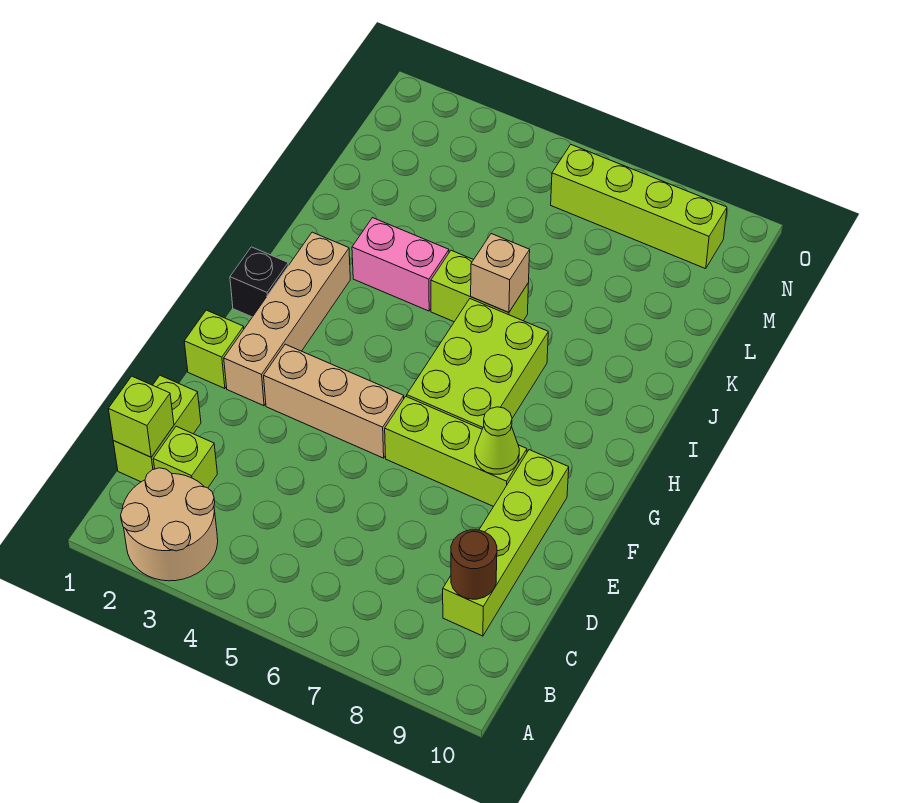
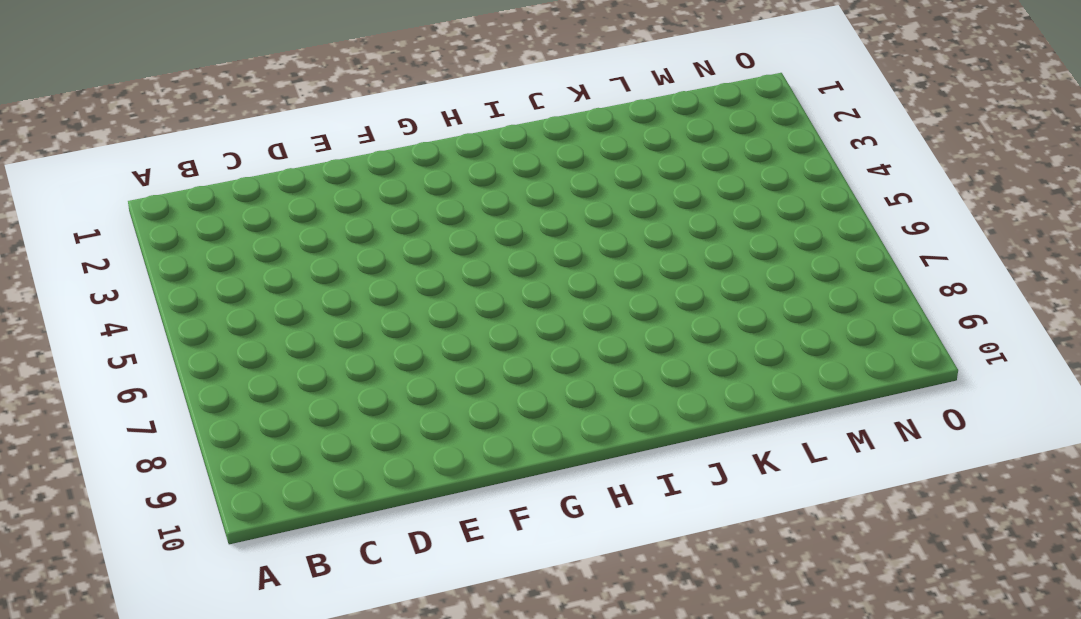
none -> tan 2x2 round brick [121,468,218,581]
none -> lime 1x2 brick [113,375,201,482]
none -> lime 1x1 brick [153,426,217,488]

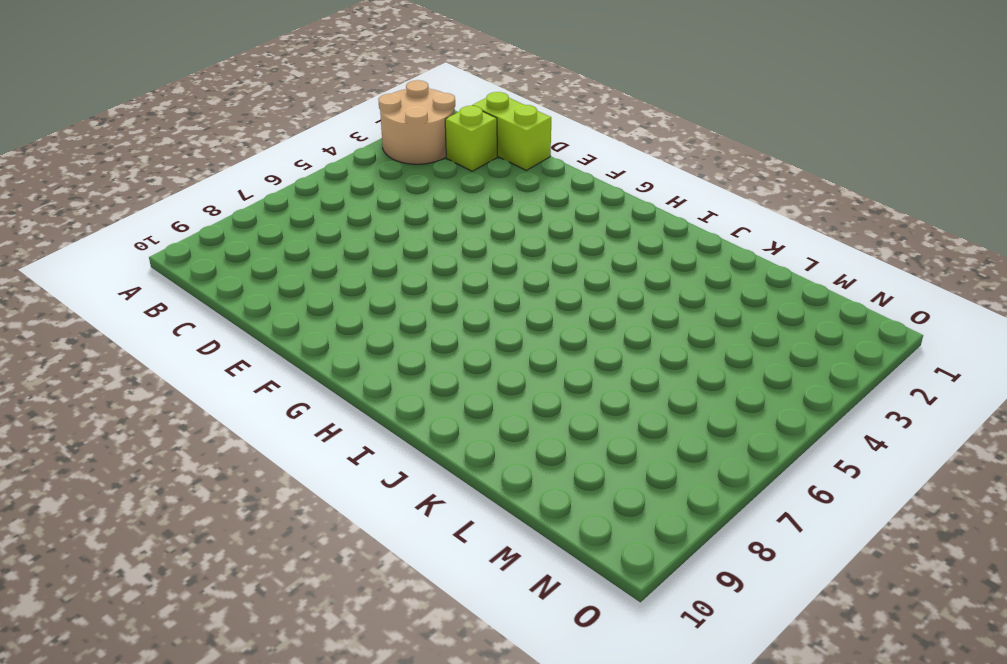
none -> lime 1x4 brick [443,450,569,636]
none -> lime 1x1 brick [184,310,244,389]
none -> tan 1x4 brick [224,232,350,406]

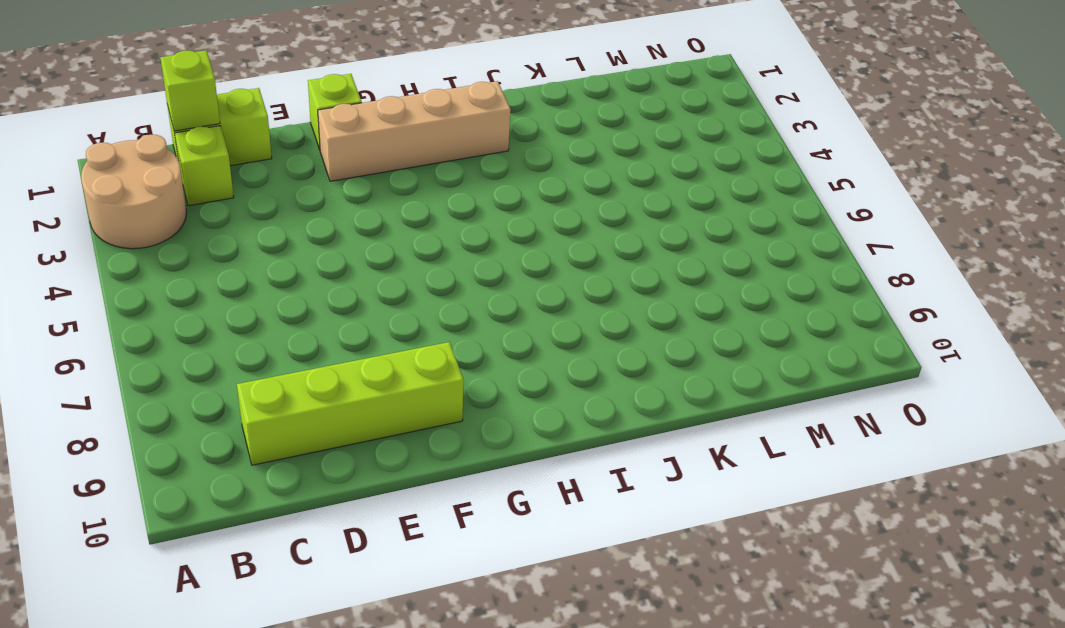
none -> tan 1x3 brick [264,344,404,458]
none -> lime 1x3 brick [385,396,527,506]
none -> lime 2x3 brick [407,299,548,429]

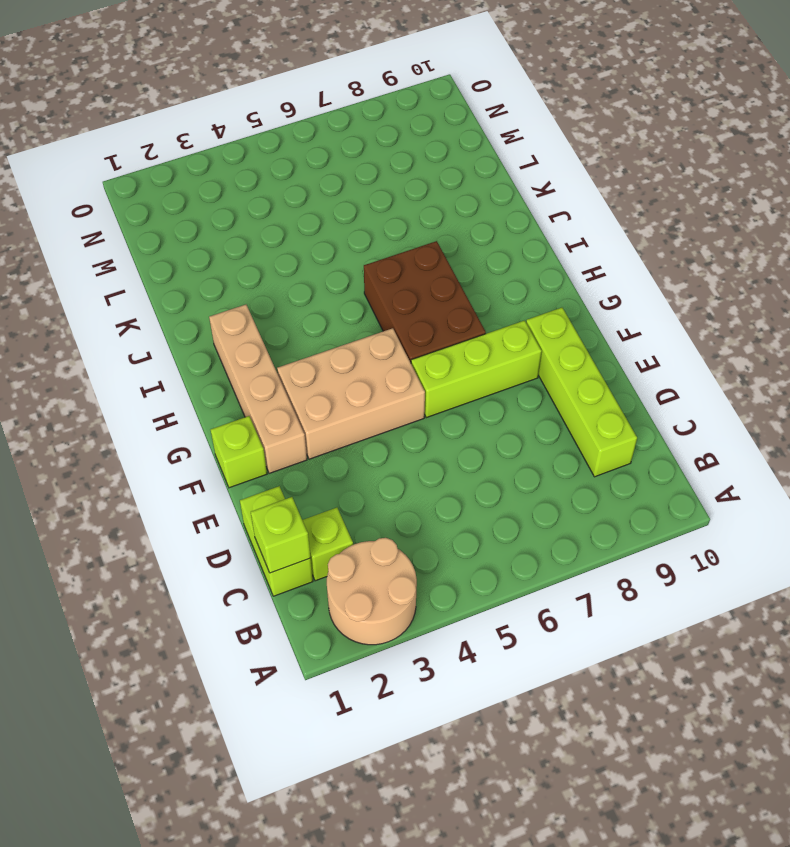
tan 2x3 brick [277,328,425,459] -> tan 1x3 brick [264,344,404,458]
brown 2x3 brick [364,241,486,363] -> lime 2x3 brick [407,299,548,429]
none -> black 1x1 brick [230,247,288,317]
none -> pink 1x2 brick [352,218,449,311]
none -> lime 1x2 brick [431,250,529,322]

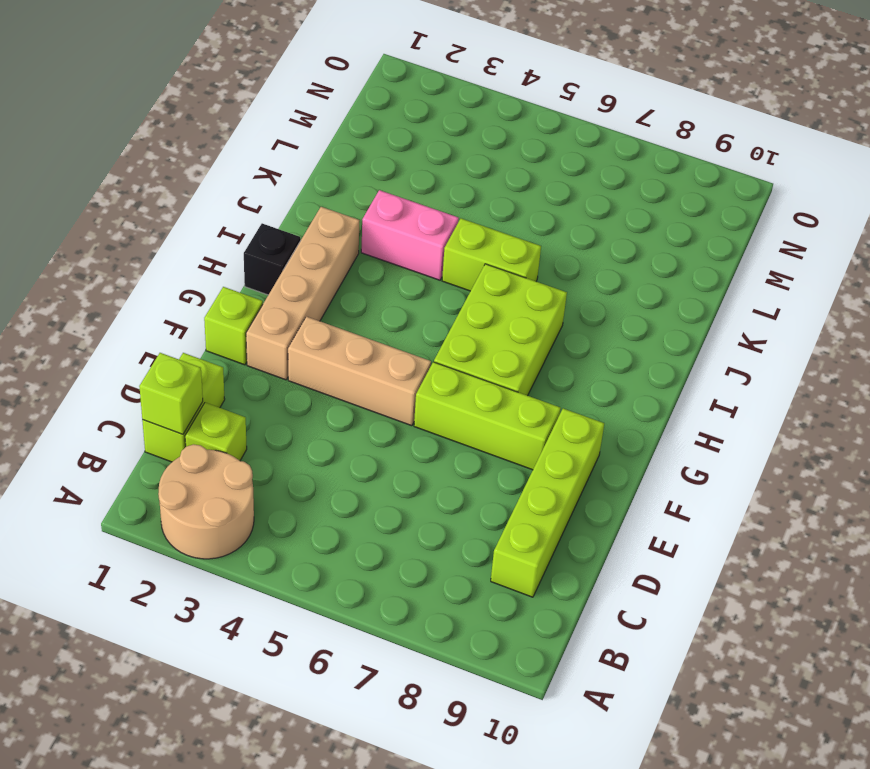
none -> lime 1x4 brick [551,145,727,269]
none -> brown 1x1 round brick [451,530,497,599]
none -> lime 1x1 cone [475,407,519,474]

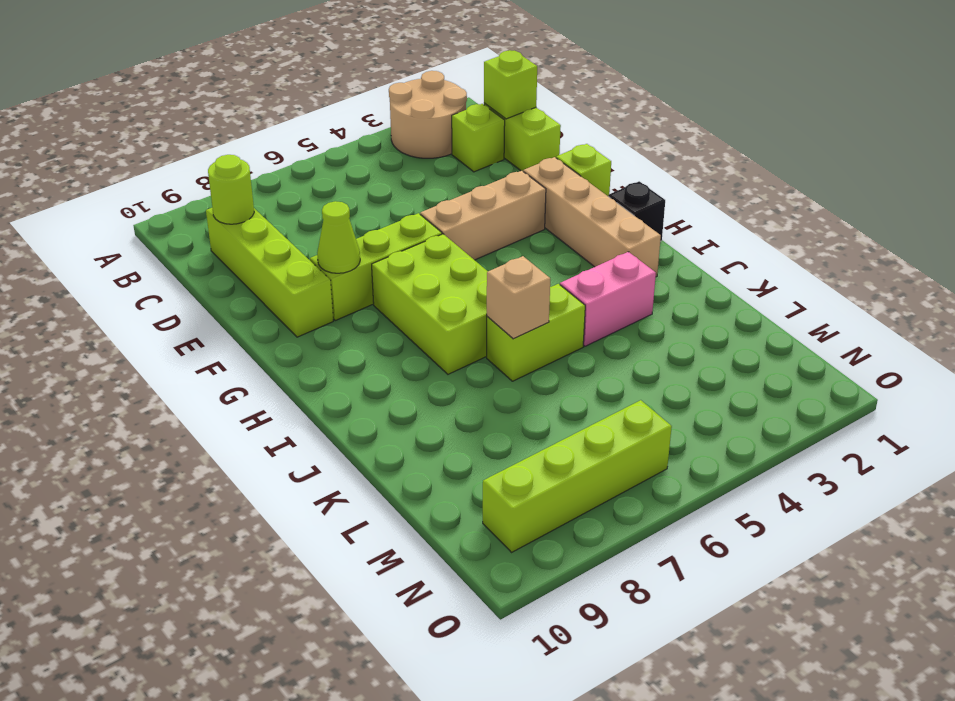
lime 1x1 round brick [208,155,254,224] -> brown 1x1 round brick [451,530,497,599]

